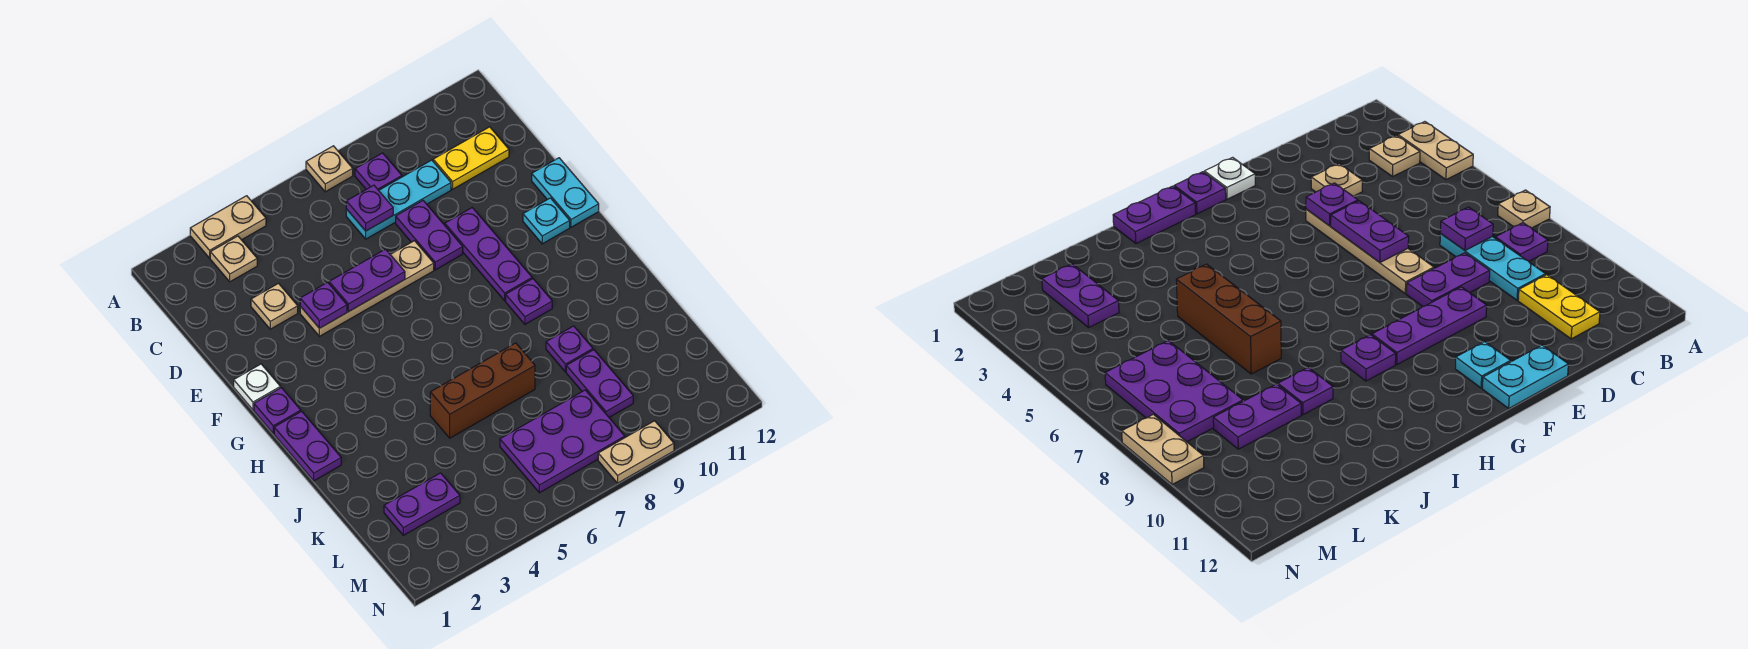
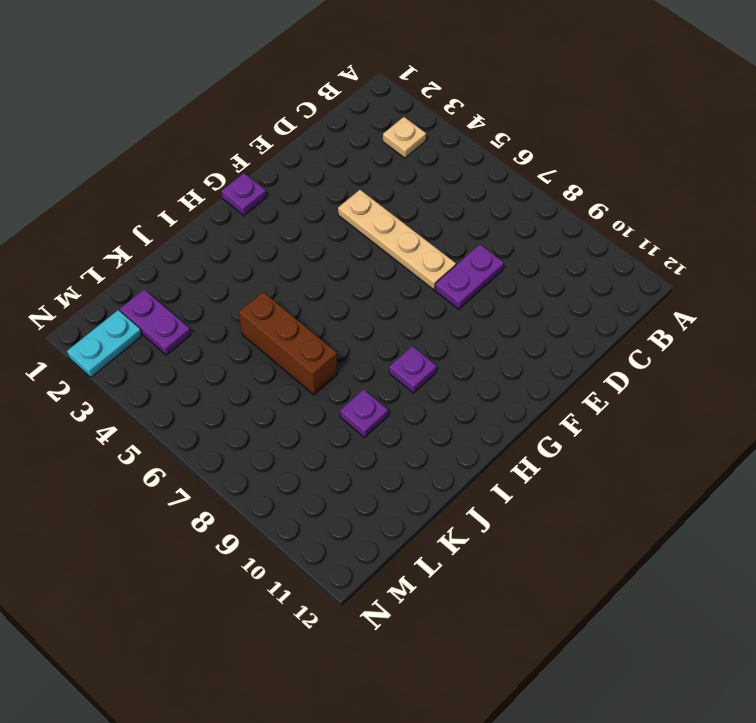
cyan 1x2 plate [67,310,142,377] -> cyan 1x2 plate moved to [532,158,599,227]
none -> tan 1x2 plate [190,196,266,258]
none -> tan 1x1 plate [306,146,353,192]
none -> purple 1x1 plate [355,153,402,190]

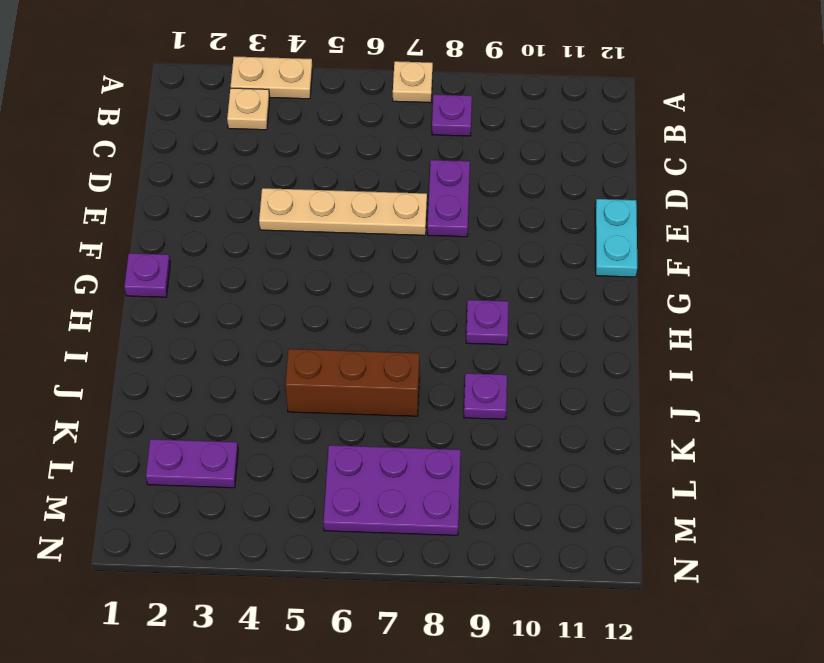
none -> cyan 1x3 plate [346,160,451,239]
none -> yellow 1x2 plate [433,127,509,189]
none -> tan 1x1 plate [251,283,298,329]

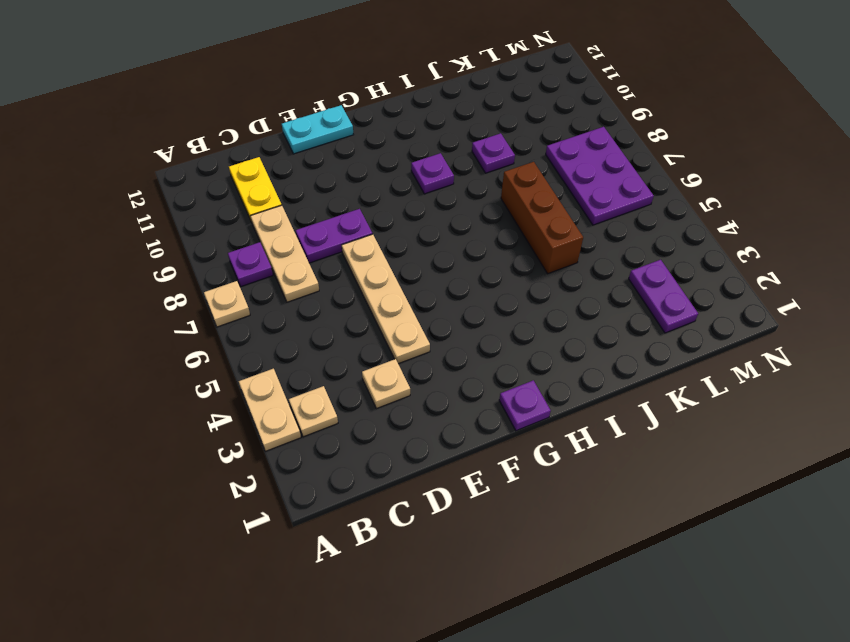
tan 1x3 plate [251,205,319,302] -> cyan 1x3 plate [346,160,451,239]
none -> purple 1x3 plate [445,208,532,301]
none -> white 1x1 plate [234,364,280,410]
none -> cyan 1x1 plate [523,198,570,244]

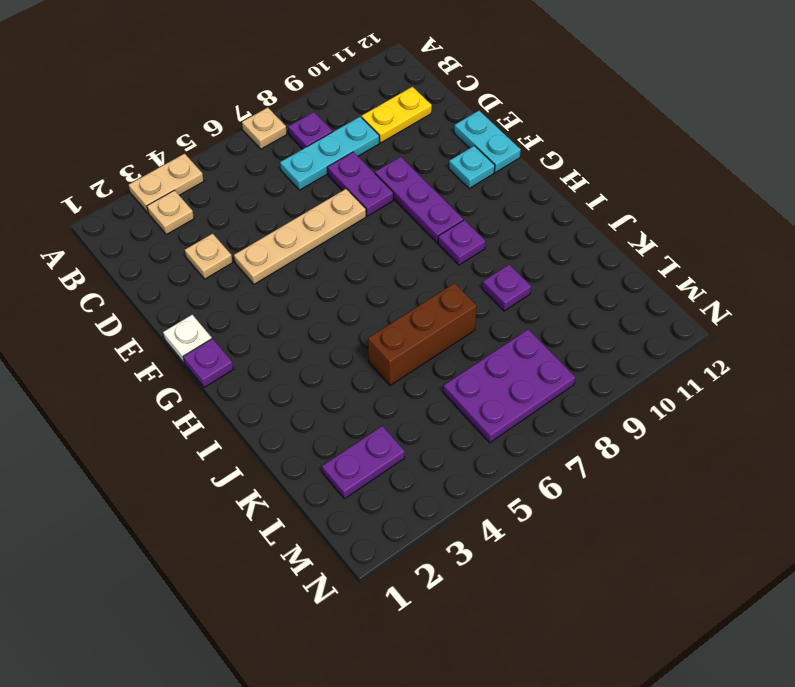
none -> purple 1x2 plate [274,411,341,481]
none -> purple 1x2 plate [566,350,633,417]
none -> tan 1x2 plate [598,421,674,483]

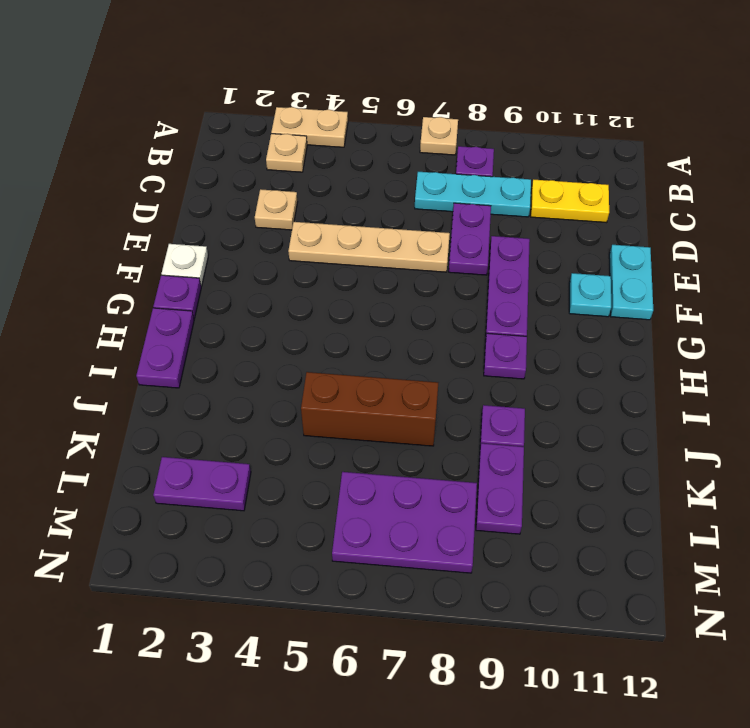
none -> tan 1x2 plate [598,421,674,483]
none -> purple 1x1 plate [346,185,393,231]
none -> purple 1x1 plate [300,282,347,328]

